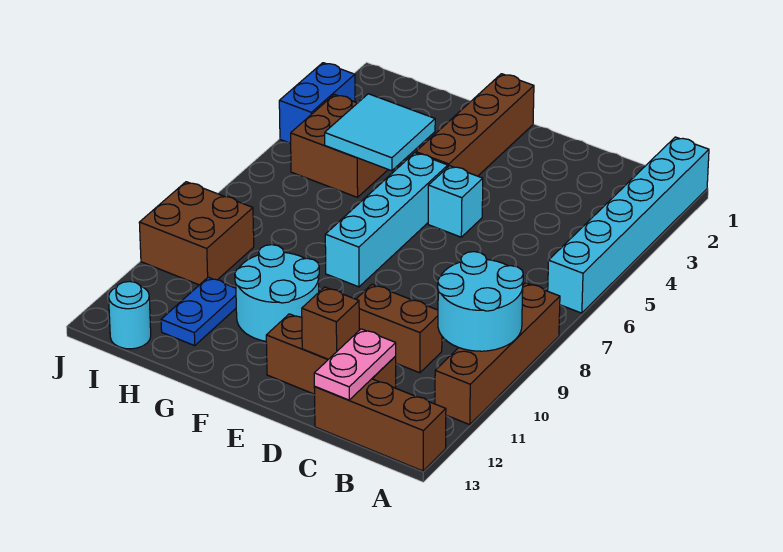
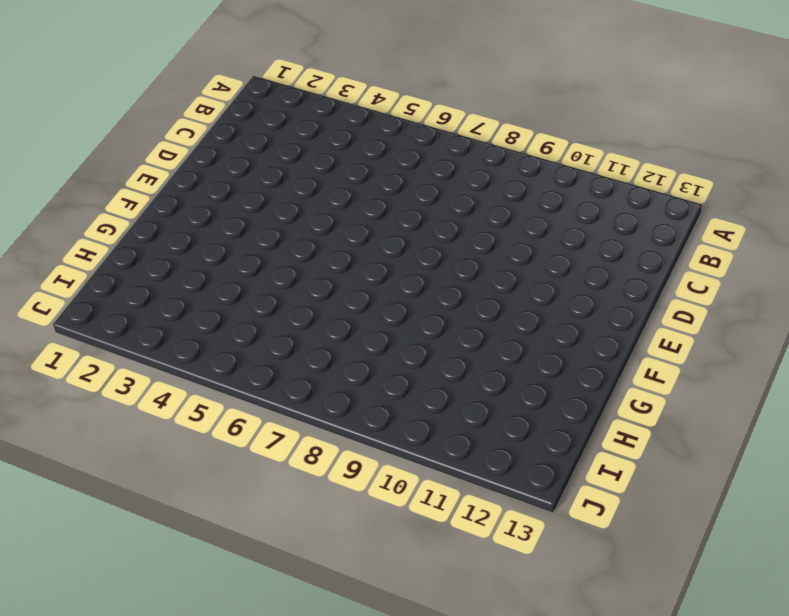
none -> cyan 1x6 brick [548,137,709,313]
none -> brown 1x4 brick [435,283,560,425]
none -> brown 1x3 brick [314,379,446,471]

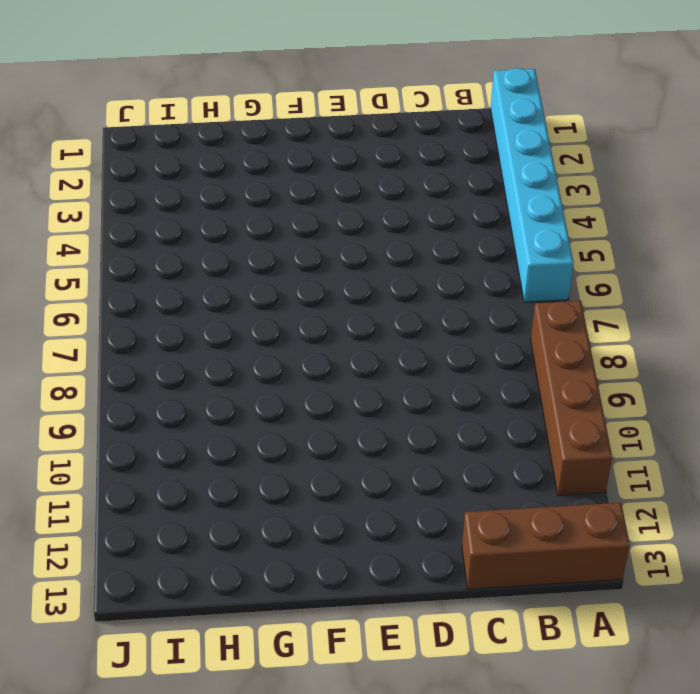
none -> brown 1x2 brick [356,284,442,373]
none -> brown 1x3 brick [266,314,396,394]
none -> cyan 1x1 brick [428,166,483,237]

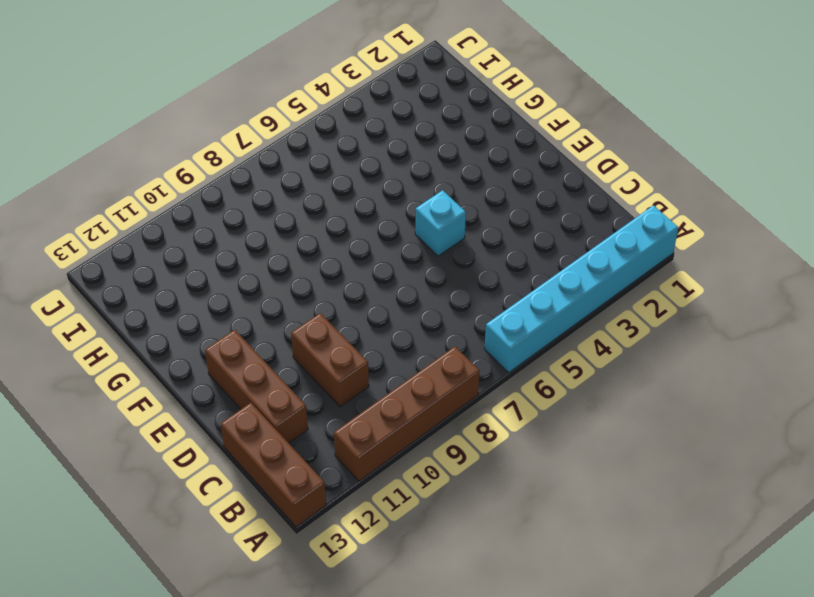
none -> brown 1x4 brick [416,74,534,176]
none -> cyan 1x4 brick [325,153,448,287]
none -> cyan 2x2 round brick [235,245,319,341]

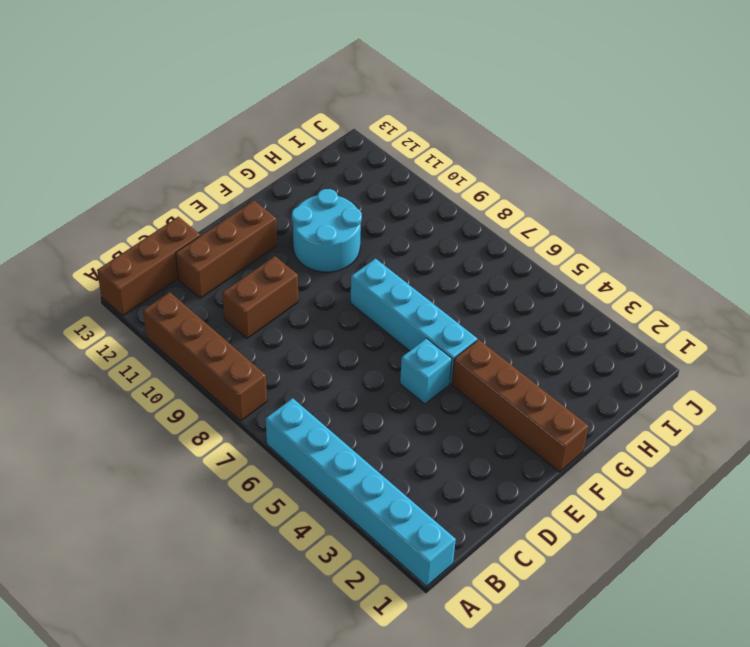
none -> brown 2x2 brick [291,94,388,197]
none -> blue 1x2 plate [161,277,236,346]
none -> brown 2x2 brick [139,182,254,285]

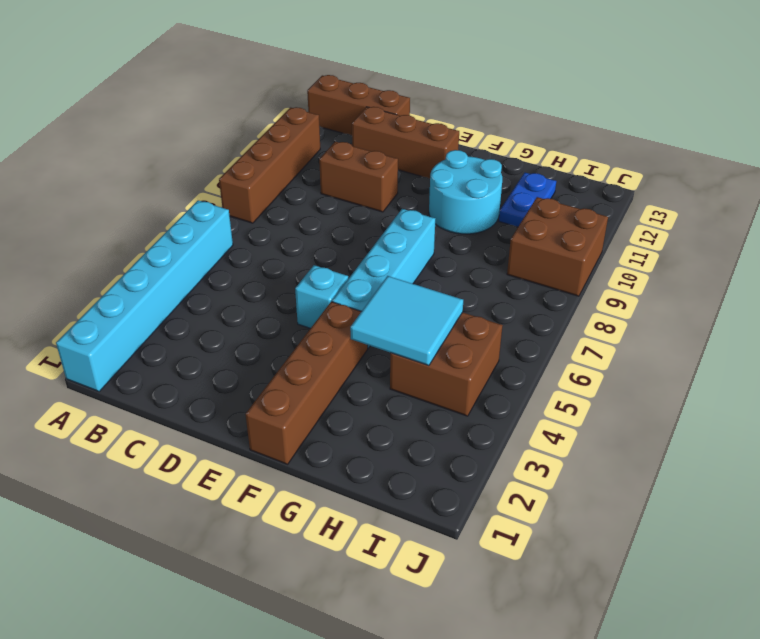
none -> cyan 1x1 round brick [109,281,151,349]
none -> blue 1x2 brick [279,63,355,143]
none -> cyan 2x2 round brick [438,252,523,351]

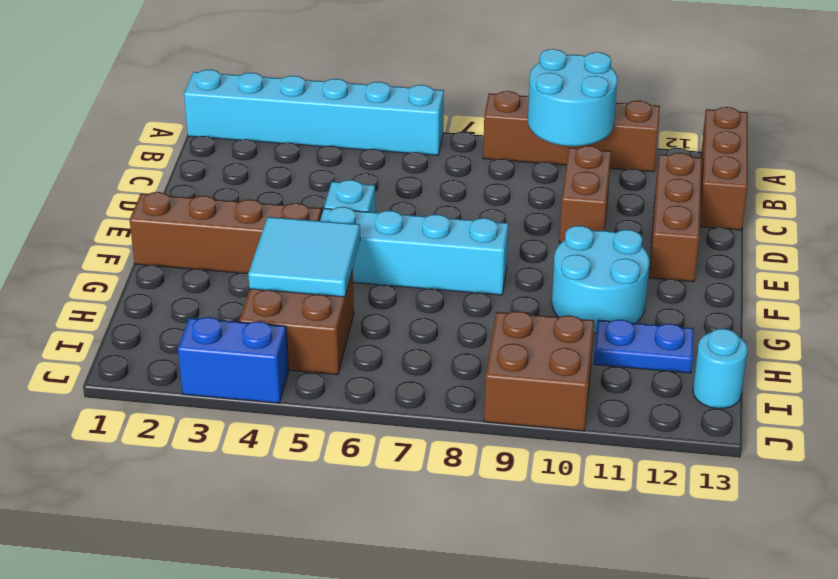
none -> pink 1x2 plate [314,329,396,400]
none -> brown 1x1 brick [302,287,359,359]

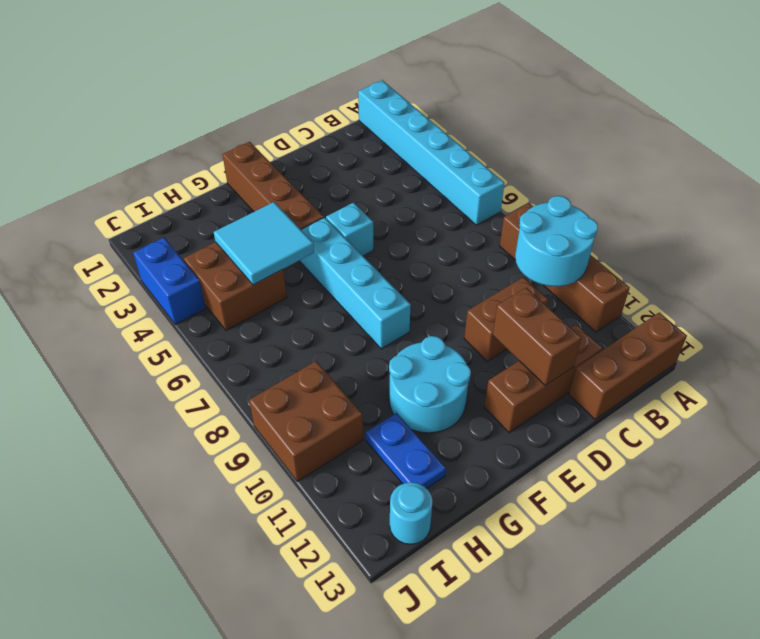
brown 1x2 brick [493,288,581,386] -> brown 1x1 brick [302,287,359,359]
none -> pink 1x2 plate [314,329,396,400]

